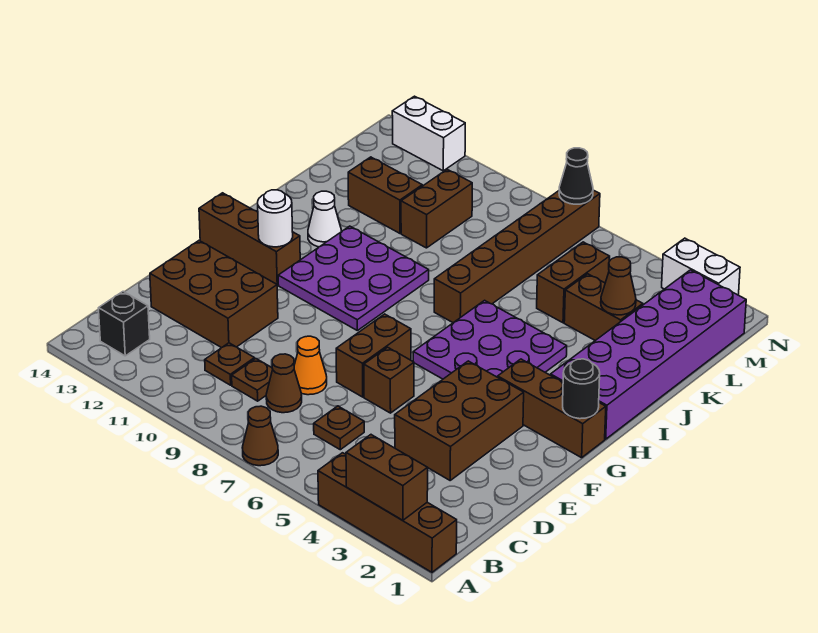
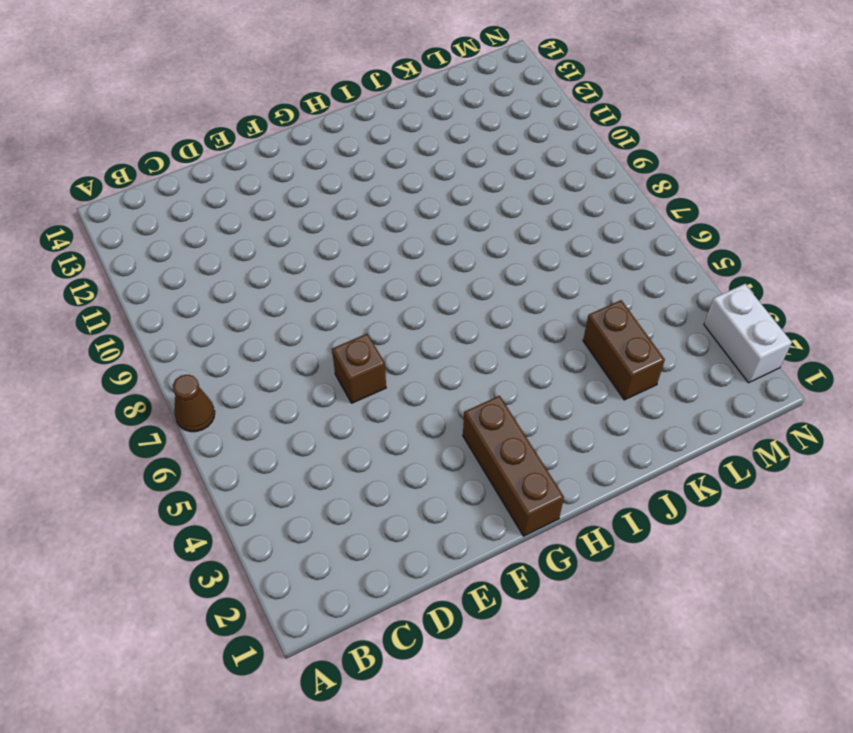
none -> brown 1x4 brick [318,453,457,572]
none -> black 1x1 brick [99,291,150,356]
none -> brown 1x1 plate [314,406,364,450]
none -> brown 1x1 cone [266,354,302,413]

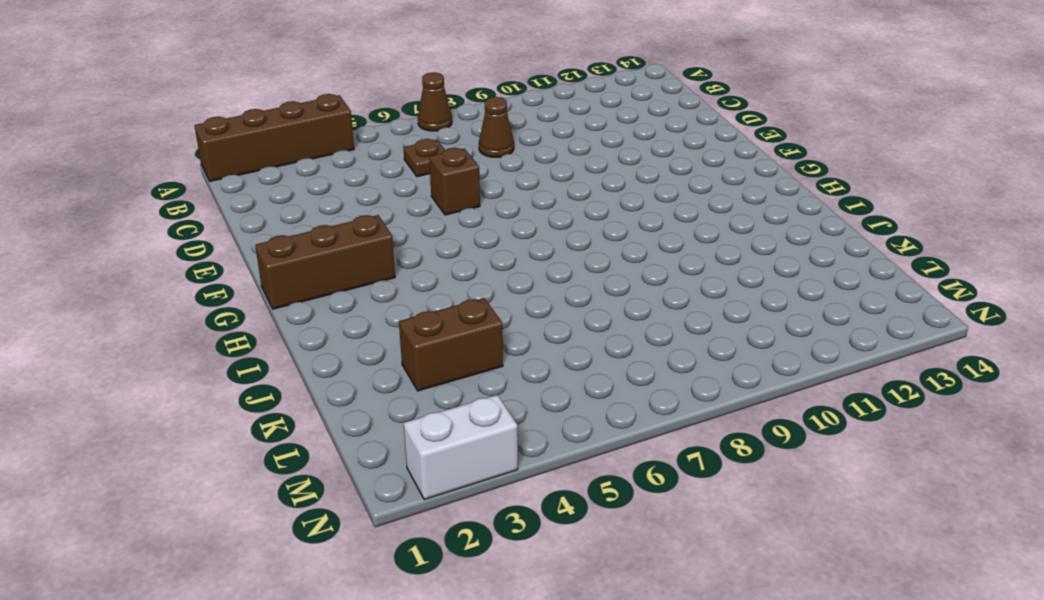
none -> black 1x1 brick [99,291,150,356]
none -> brown 1x1 plate [232,359,273,401]
none -> brown 1x1 plate [205,343,255,385]
none -> brown 2x3 brick [395,361,524,480]

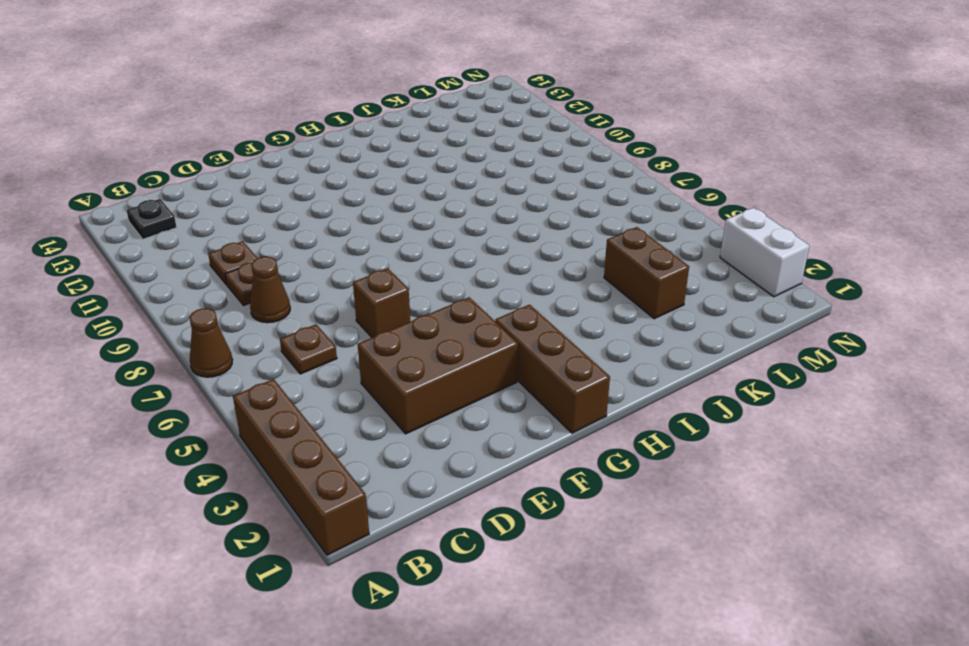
black 1x1 plate [127,199,177,239] -> black 1x1 brick [99,291,150,356]
none -> orange 1x1 cone [294,336,327,395]
none -> brown 2x3 brick [150,241,278,348]
none -> brown 1x2 brick [336,314,411,397]
none -> purple 3x3 plate [413,300,567,379]

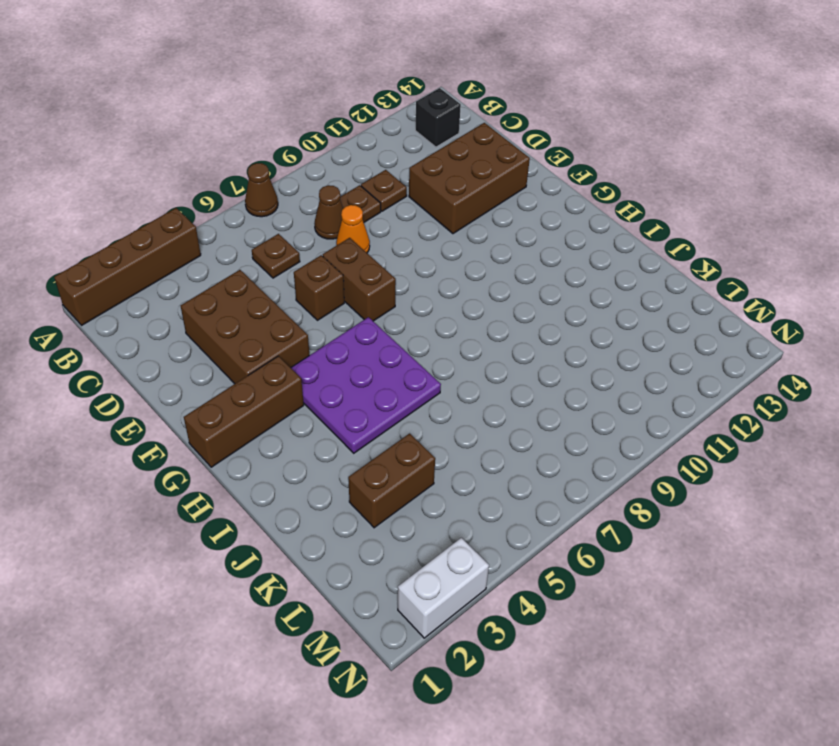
none -> purple 3x3 plate [278,226,429,331]
none -> brown 1x3 brick [199,193,300,285]
none -> purple 2x6 brick [551,270,746,439]
none -> brown 1x6 brick [434,190,600,323]

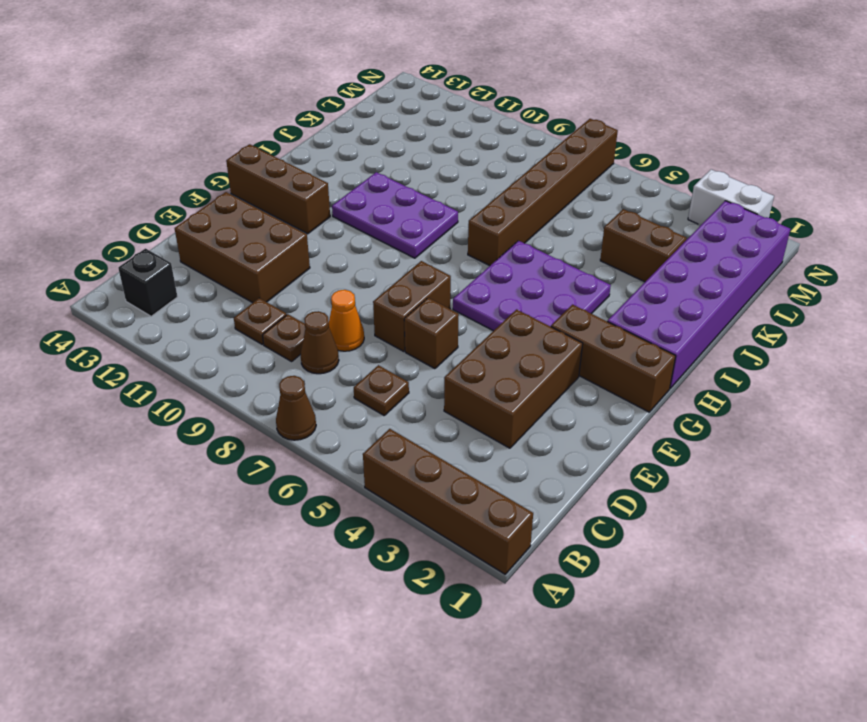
purple 2x3 plate [332,172,458,258] -> purple 3x3 plate [278,226,429,331]
none -> white 1x1 cone [308,191,341,247]
none -> brown 1x2 brick [537,242,610,323]
none -> brown 1x2 brick [401,170,472,248]
none -> brown 1x2 brick [348,157,422,233]

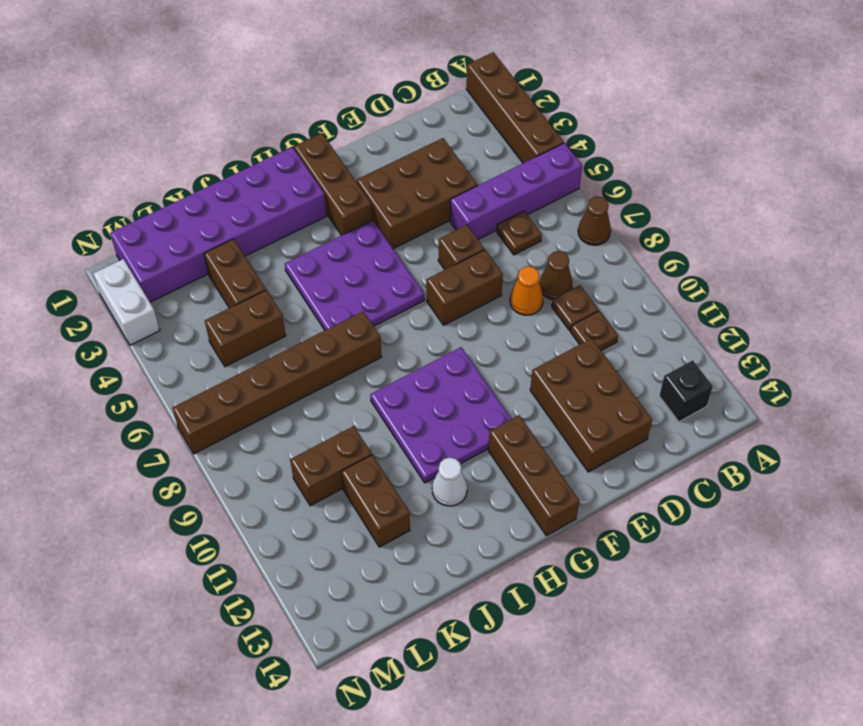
purple 1x4 brick [450,143,582,239] -> none
none -> white 1x2 brick [392,96,465,171]
none -> brown 1x2 brick [346,435,428,520]
none -> black 1x1 round brick [563,359,600,419]
none -> white 1x1 round brick [258,190,293,247]

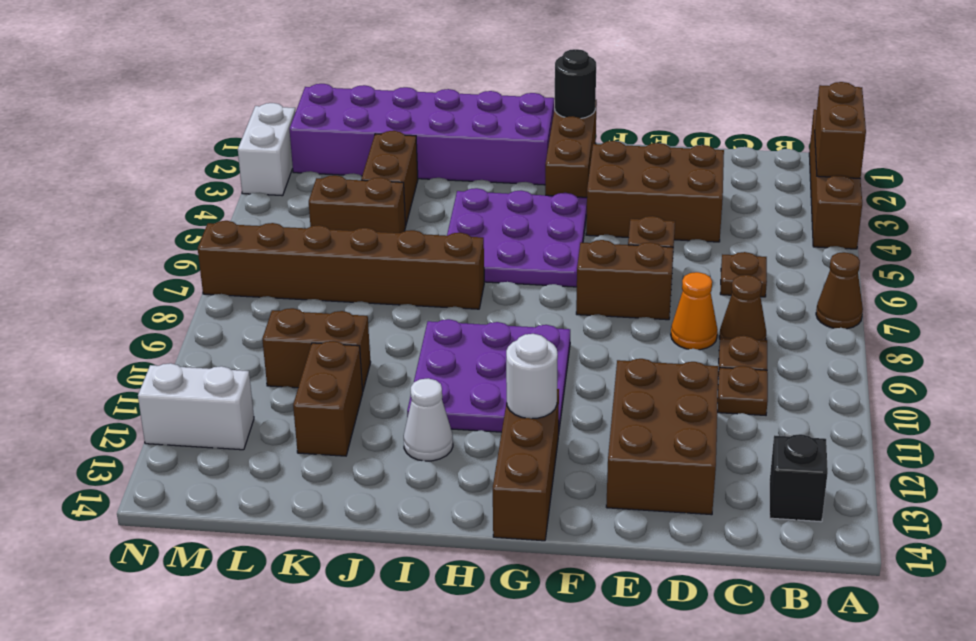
white 1x2 brick [138,363,254,450] -> white 1x2 brick turned to [392,96,465,171]
none -> brown 1x1 cone [601,257,636,315]
none -> black 1x1 cone [559,148,593,204]

